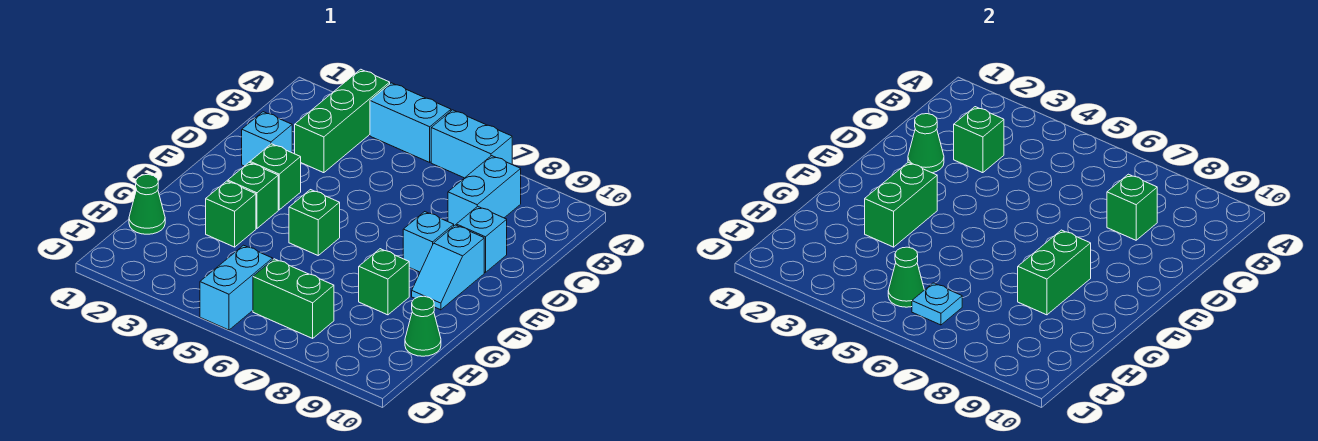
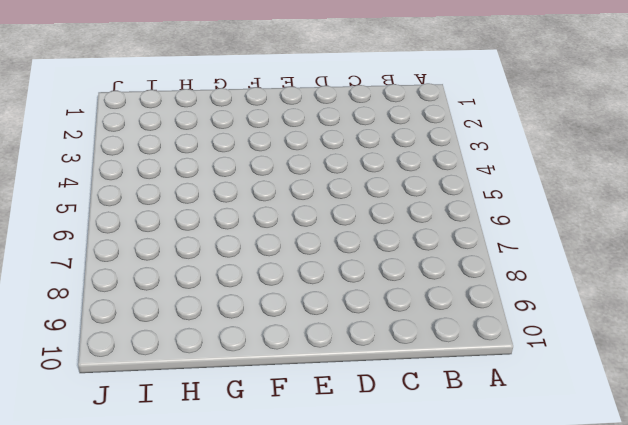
none -> green 1x3 brick [295,69,390,173]
none -> cyan 1x2 brick [370,83,451,162]
none -> cyan 1x2 brick [431,110,512,178]

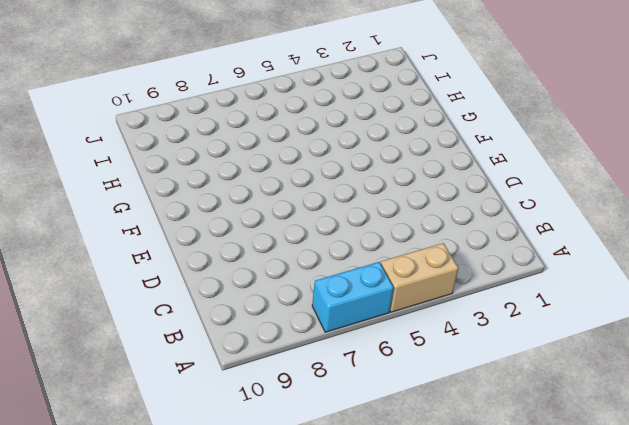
tan 1x2 brick [381,243,459,312] -> cyan 1x2 brick [370,83,451,162]
none -> green 1x3 brick [295,69,390,173]
none -> cyan 1x2 brick [448,156,521,226]
none -> cyan 1x1 brick [242,112,292,166]

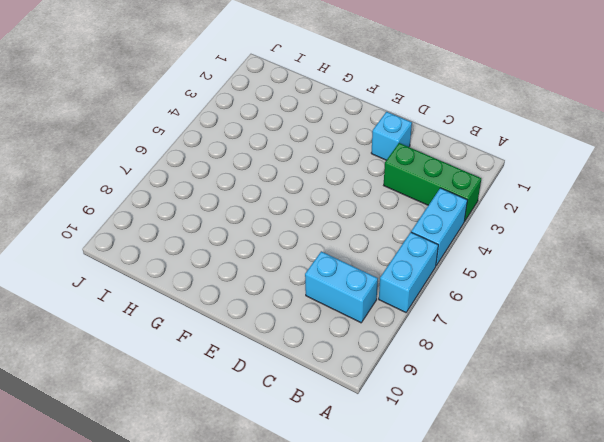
none -> cyan 1x1 brick [456,206,507,273]
none -> green 1x1 brick [250,144,301,210]
none -> cyan 1x1 brick [403,212,454,272]

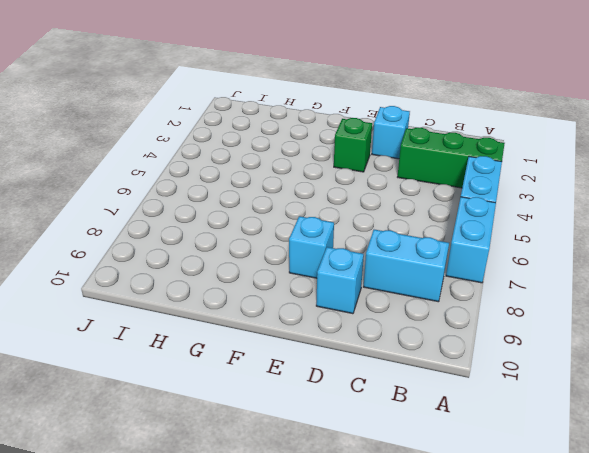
none -> cyan 1x2 slope [412,225,484,310]
none -> green 1x1 brick [228,162,278,228]
none -> green 1x1 brick [289,190,340,255]

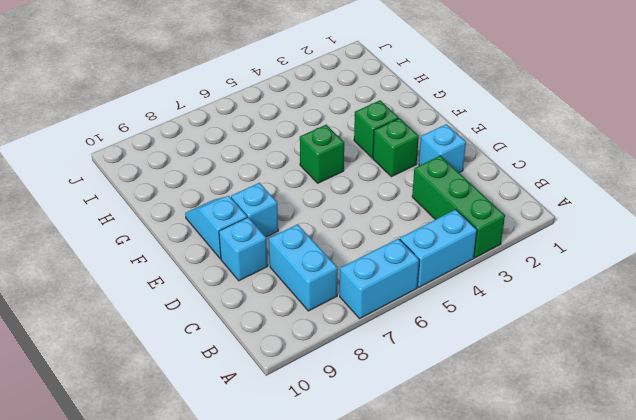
none -> green 1x1 brick [206,181,256,247]
none -> green 1x1 brick [359,249,409,315]
none -> green 1x1 cone [129,175,165,234]

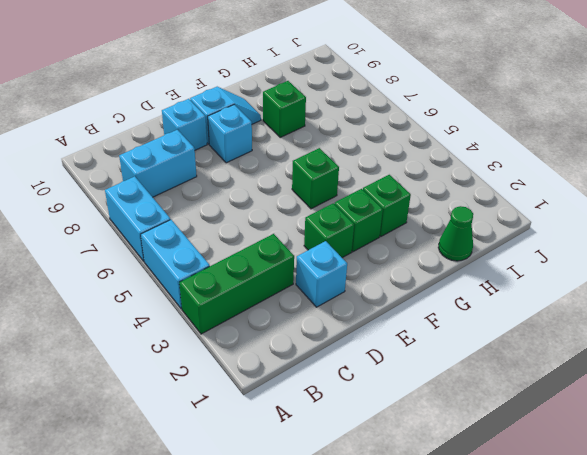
none -> green 1x1 cone [405,296,441,356]
none -> cyan 1x2 brick [200,245,273,330]
none -> green 1x2 brick [253,259,334,338]

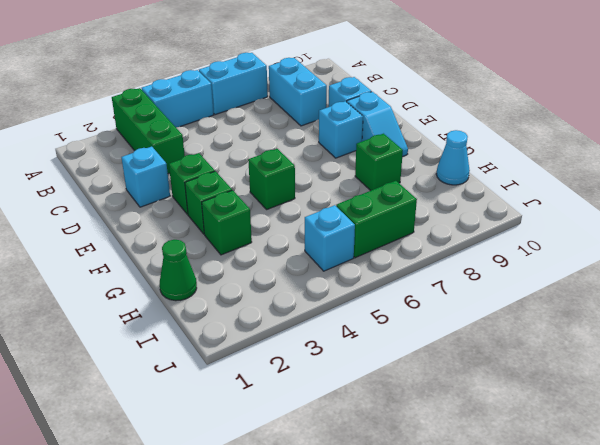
cyan 1x1 cone [436,130,470,185] -> green 1x1 cone [405,296,441,356]
cyan 1x1 brick [305,205,355,271] -> cyan 1x2 brick [200,245,273,330]
none -> green 1x1 brick [954,107,1004,173]
none -> green 1x1 brick [1107,174,1157,240]
none -> green 1x1 cone [908,114,944,173]

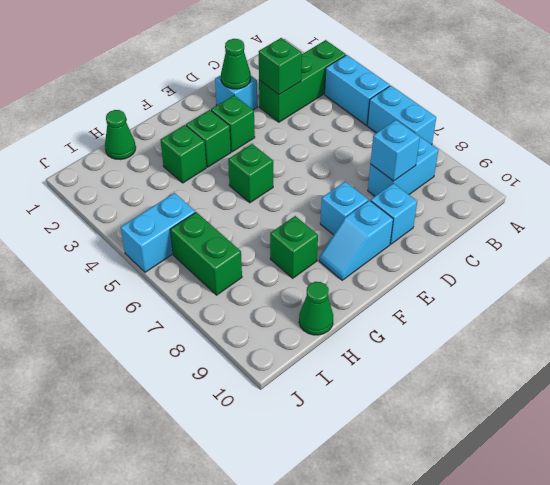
cyan 1x1 brick [370,120,420,181] -> green 1x1 brick [1107,174,1157,240]
none -> green 1x2 brick [865,162,937,247]
none -> green 1x2 brick [1018,230,1091,315]
none -> green 1x1 cone [888,247,924,307]

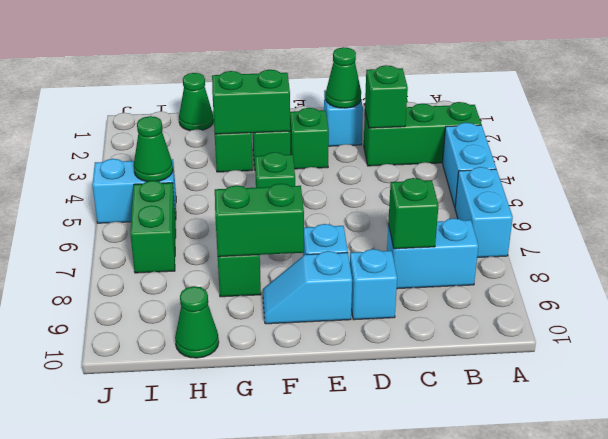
none -> cyan 1x1 plate [912,283,962,325]

